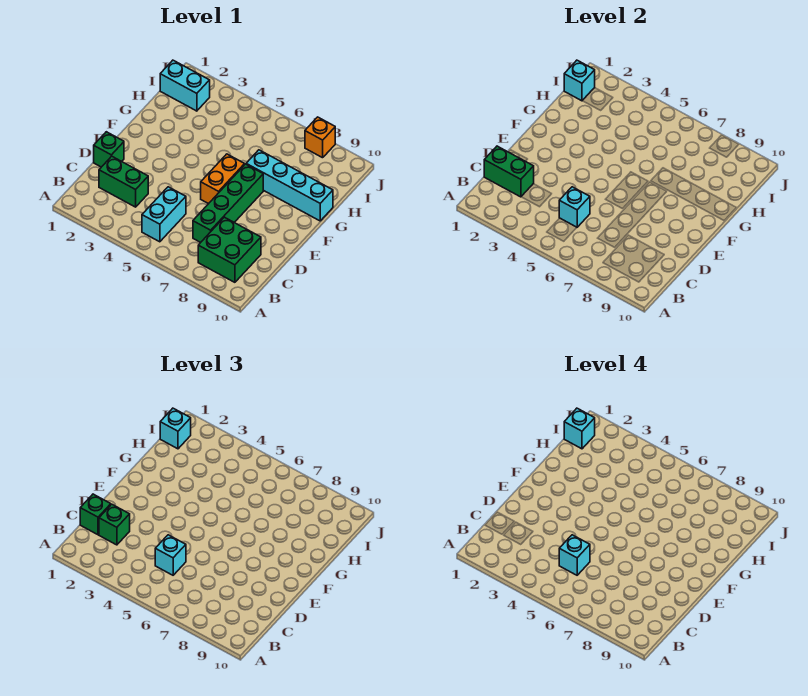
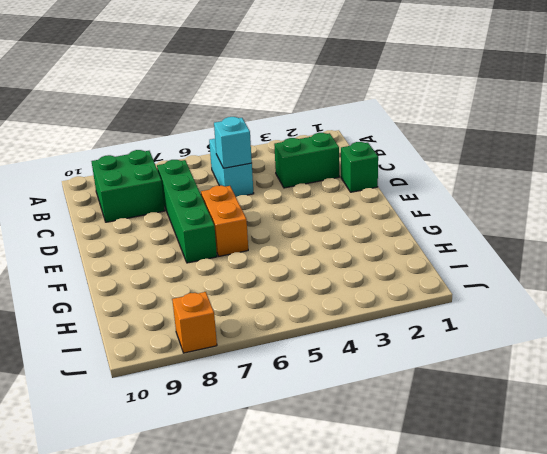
none -> cyan 1x4 brick [246,150,333,221]
none -> cyan 1x2 brick [160,60,210,111]
none -> green 1x2 brick [484,146,534,197]

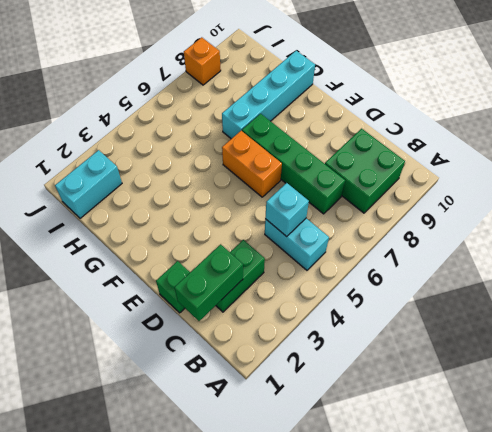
none -> cyan 1x1 brick [564,60,595,101]
none -> green 1x1 brick [80,494,111,535]
none -> green 1x1 brick [99,504,130,545]

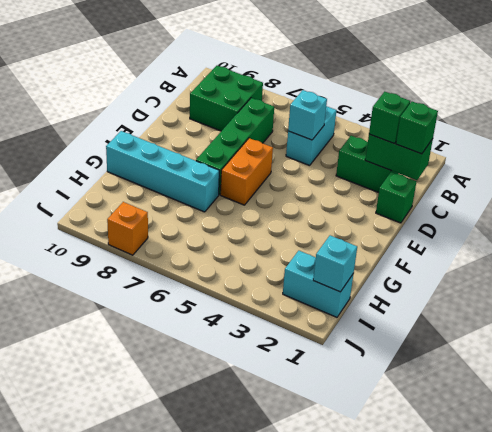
none -> cyan 1x1 brick [155,535,186,575]
none -> cyan 1x1 brick [160,408,191,449]
none -> cyan 1x1 brick [559,535,590,575]

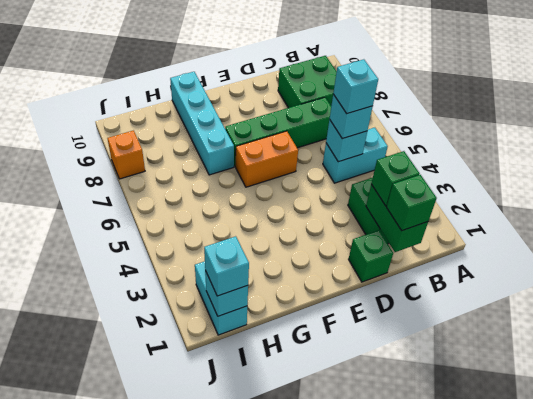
none -> cyan 1x1 brick [564,408,595,449]

